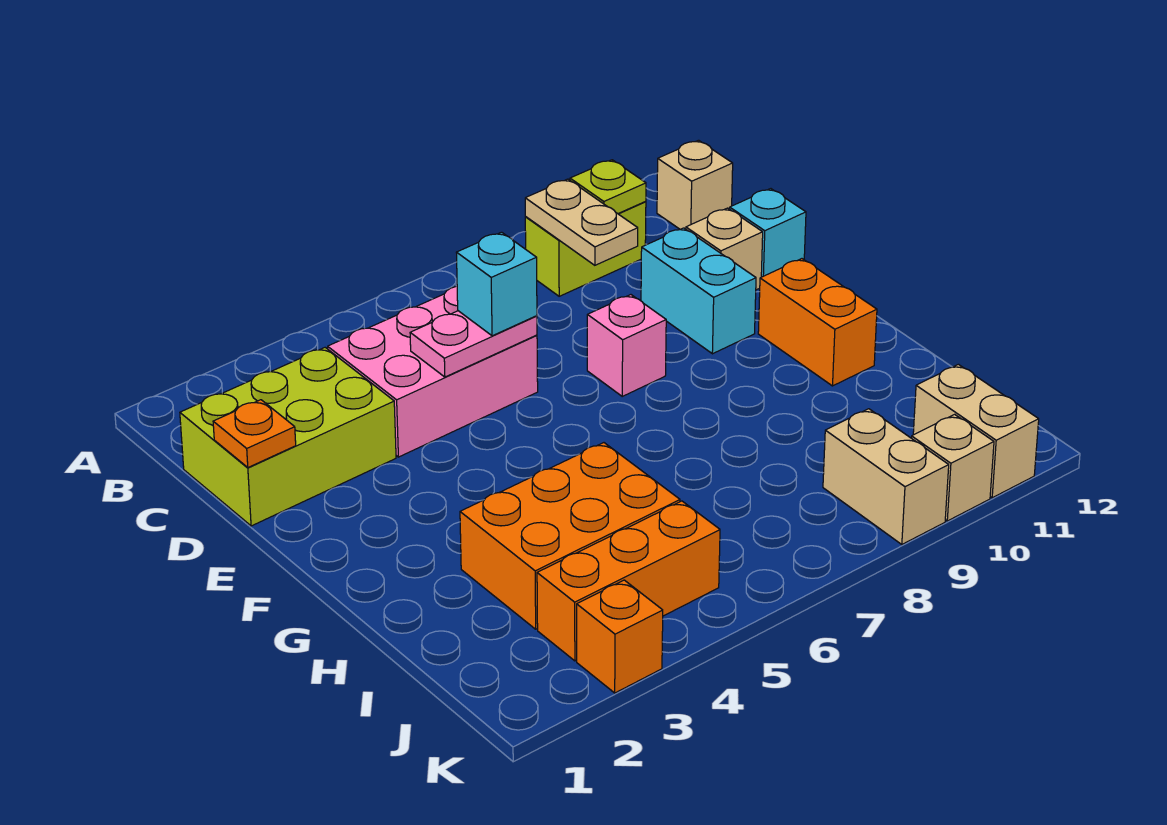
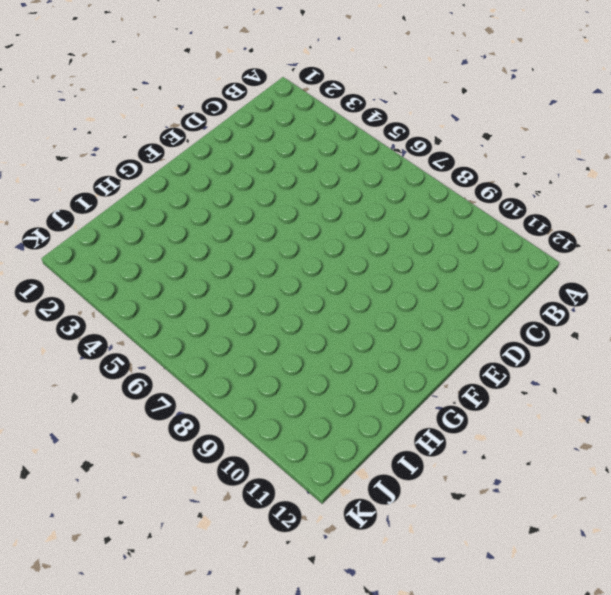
none -> lime 1x2 brick [525,202,646,296]
none -> tan 1x1 brick [657,140,733,229]
none -> lime 2x3 brick [180,348,396,526]

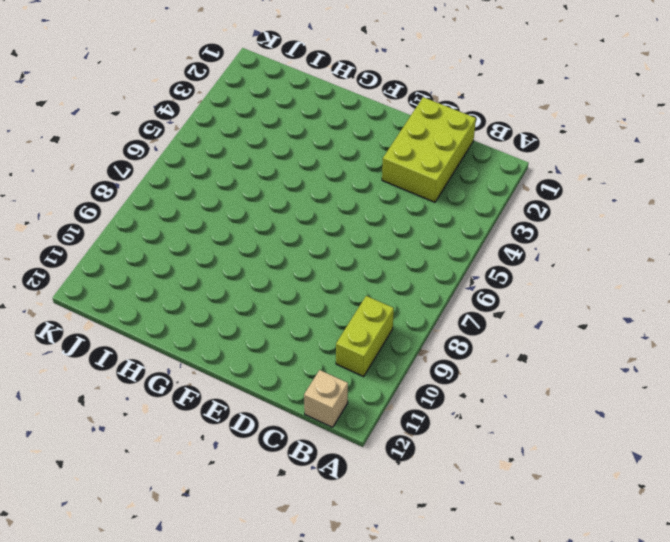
none -> pink 2x3 brick [328,286,538,457]
none -> cyan 1x2 brick [641,228,756,354]
none -> tan 1x1 brick [686,208,763,290]

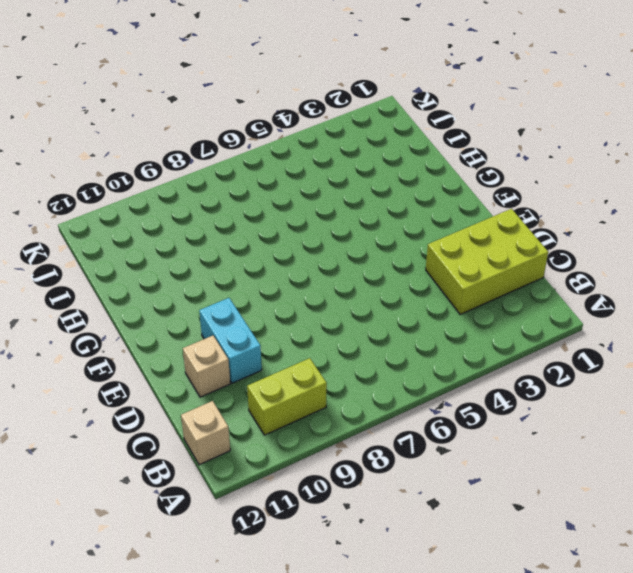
none -> pink 2x3 brick [328,286,538,457]
none -> cyan 1x1 brick [730,189,806,277]
none -> pink 1x1 brick [587,295,666,396]

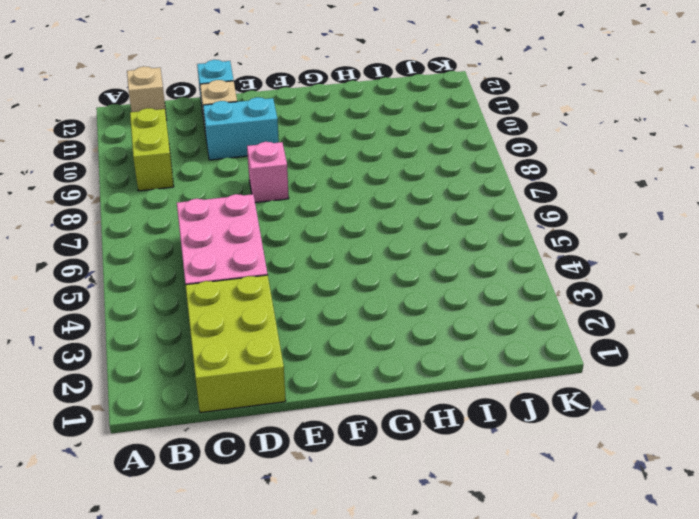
none -> orange 1x2 brick [758,259,877,386]
none -> orange 2x3 brick [460,443,680,629]
none -> orange 1x3 brick [537,501,720,661]

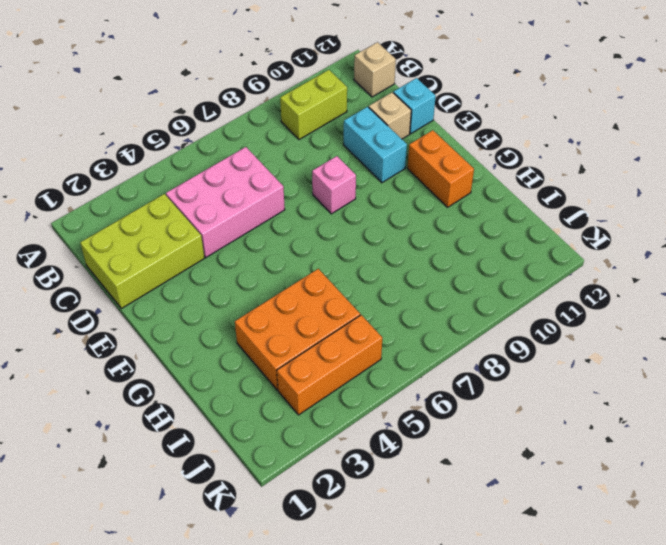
none -> tan 1x2 brick [823,409,949,545]
none -> tan 1x2 brick [913,364,1039,498]
none -> orange 1x1 brick [577,580,663,693]

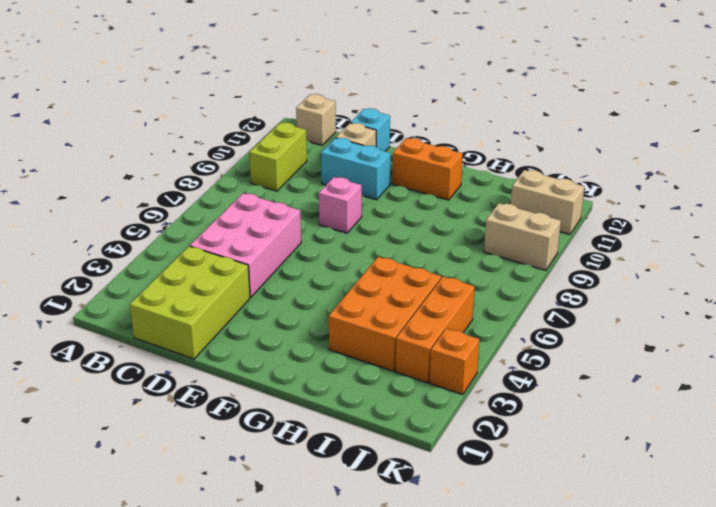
none -> tan 1x1 brick [912,414,994,521]
none -> tan 1x2 plate [525,179,638,265]
none -> lime 1x1 plate [570,160,646,214]

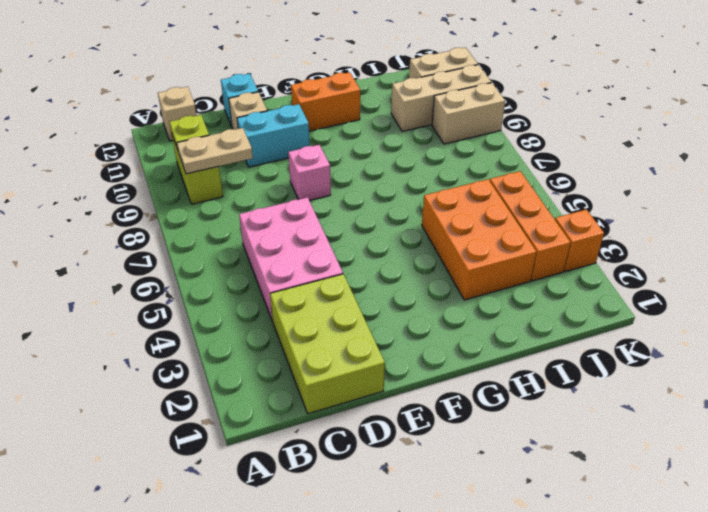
tan 1x3 brick [391,65,491,132] -> tan 1x1 brick [912,414,994,521]
none -> orange 1x1 plate [213,400,296,467]
none -> pink 1x2 plate [410,311,537,377]
none -> cyan 1x1 brick [456,232,537,336]

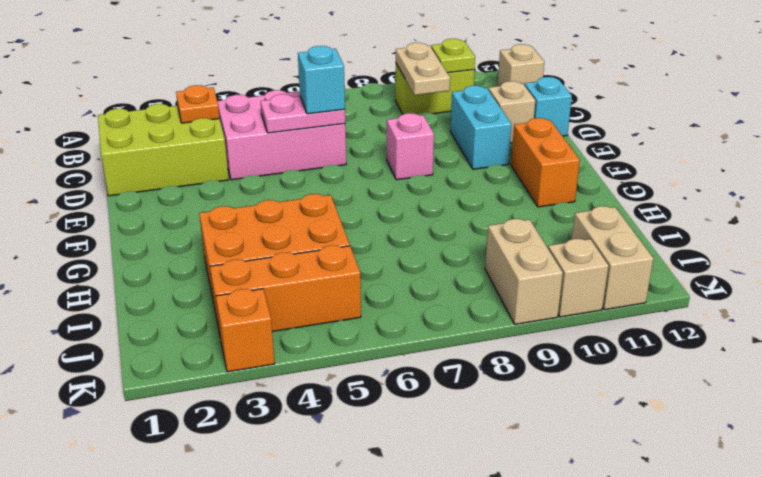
orange 1x1 plate [176,85,220,123] -> orange 1x1 plate moved to [213,400,296,467]

